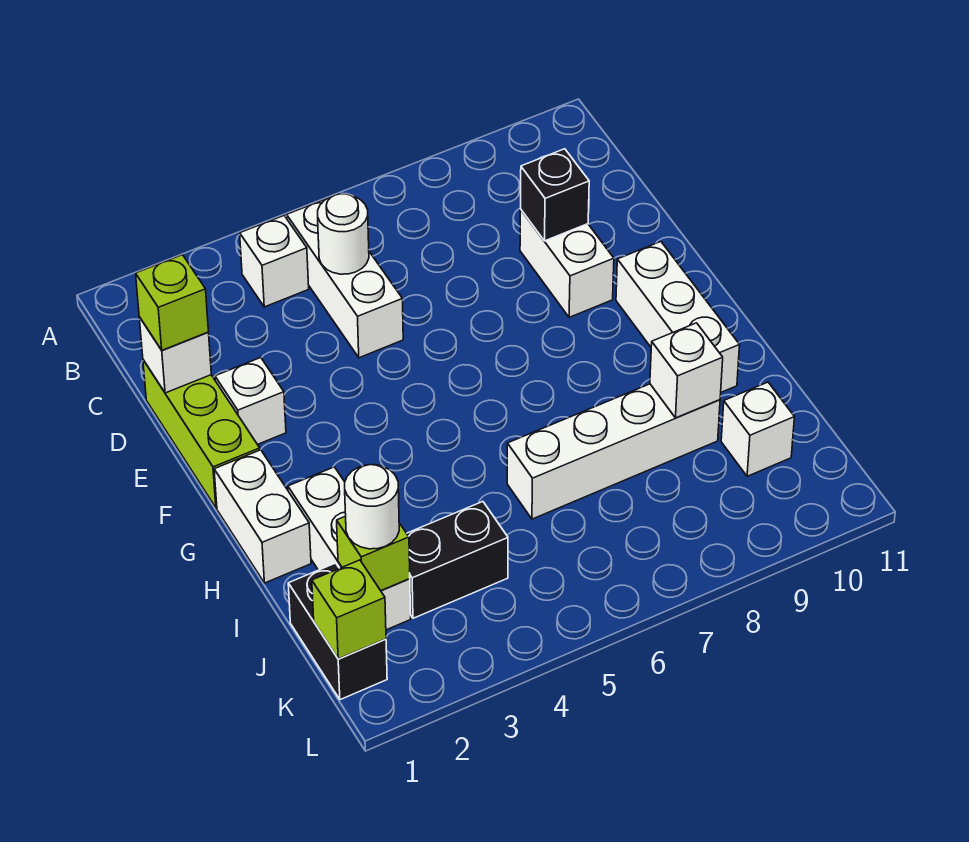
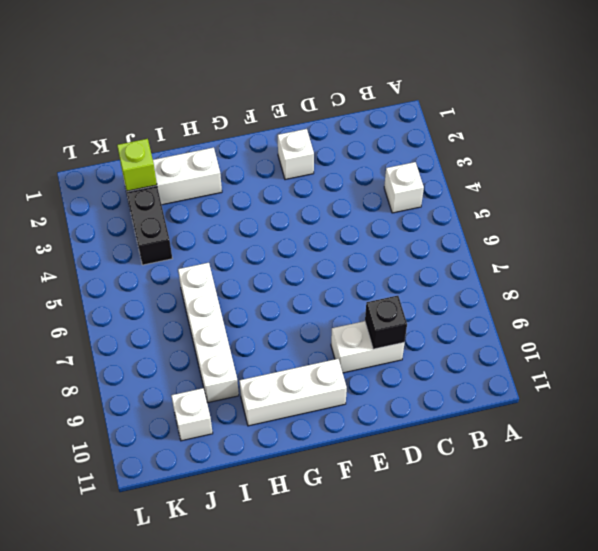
none -> white 1x3 brick [287,199,403,358]
none -> lime 1x3 brick [143,360,260,508]
none -> white 1x2 brick [214,450,311,583]

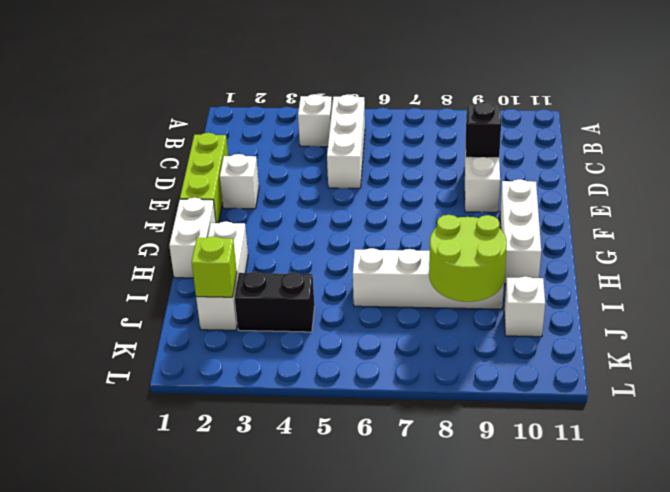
lime 2x2 round brick [429,215,507,302] -> white 1x1 brick [650,323,723,418]
none -> black 1x2 brick [288,563,387,700]
none -> white 1x1 round brick [318,194,369,274]
none -> white 1x1 brick [139,317,211,393]

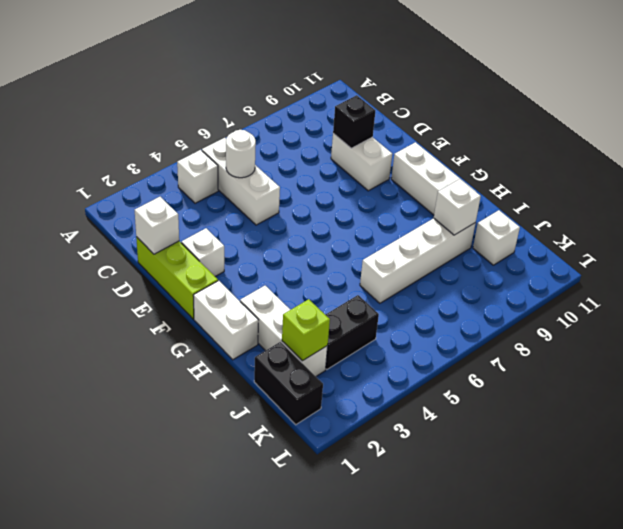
none -> lime 1x1 brick [312,560,386,659]
none -> lime 1x1 brick [136,255,208,350]
none -> white 1x1 round brick [345,465,399,549]

